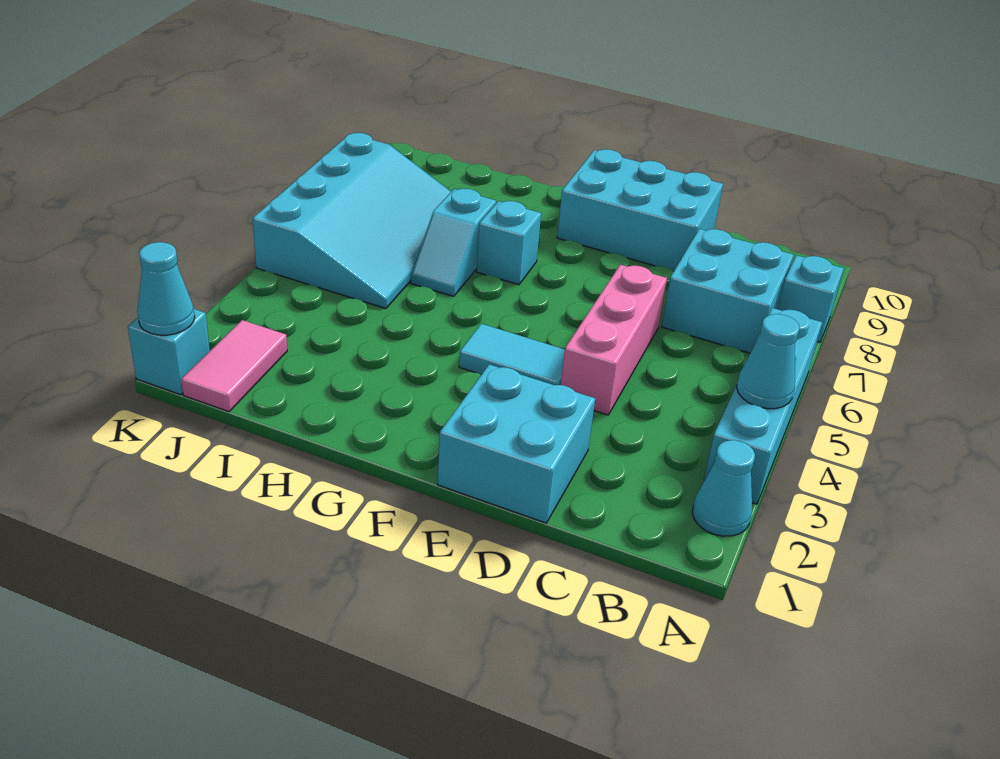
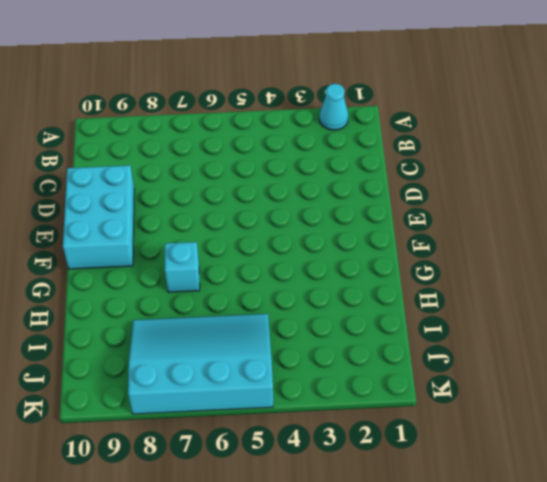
none -> cyan 1x4 brick [703,308,822,504]
none -> cyan 1x1 brick [778,255,844,342]
none -> cyan 2x2 brick [662,229,793,353]

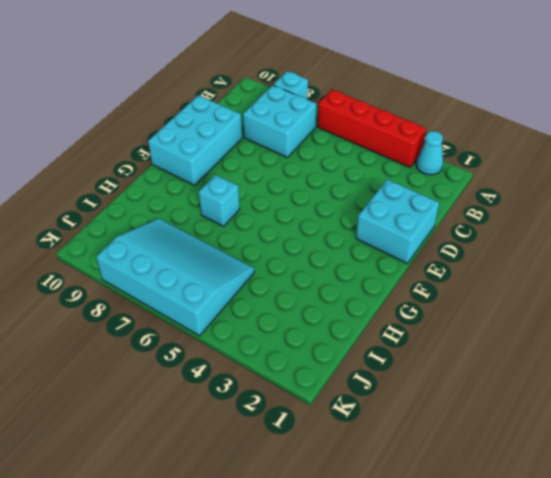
red 1x4 brick [317,89,426,167] -> cyan 1x4 brick [703,308,822,504]
none -> pink 1x3 brick [561,265,667,415]
none -> cyan 1x2 tile [459,324,565,385]
none -> cyan 1x2 slope [411,189,496,296]

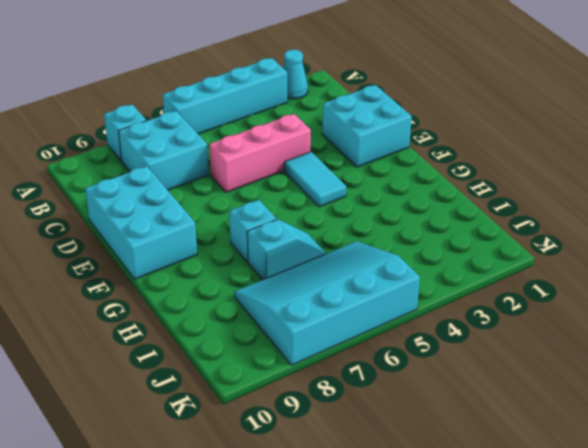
none -> pink 1x2 tile [181,320,287,412]
none -> cyan 1x1 brick [128,309,210,395]
none -> cyan 1x1 cone [737,314,799,409]

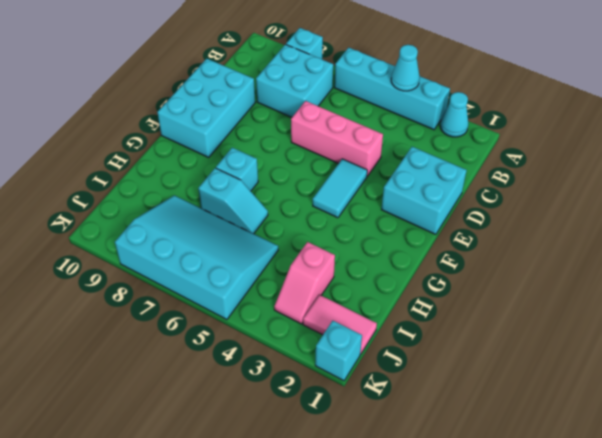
pink 1x2 slope [274,242,335,324] -> none
none -> cyan 1x1 cone [137,242,195,335]

